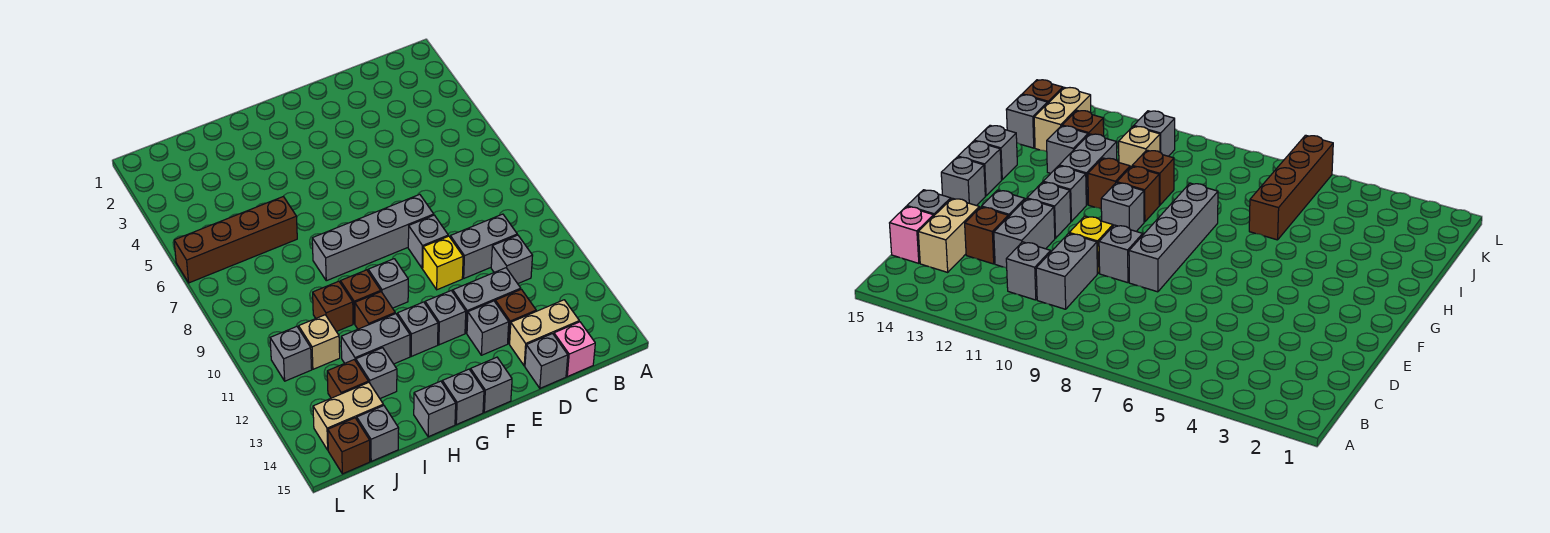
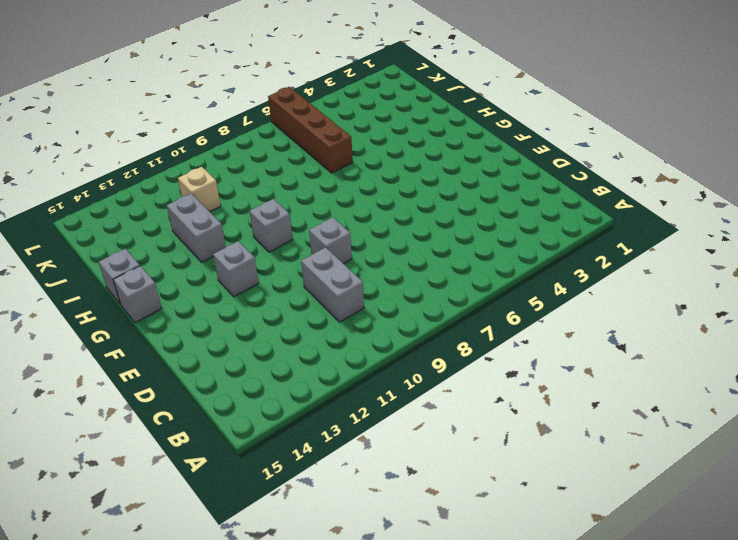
none -> grey 1x1 brick [491,235,533,284]
none -> tan 1x2 brick [510,300,579,366]
none -> pink 1x1 brick [554,322,595,377]

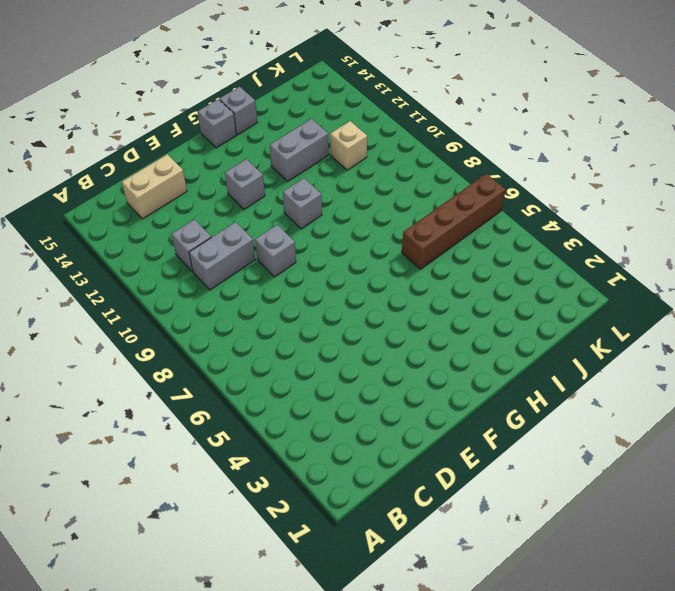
none -> pink 1x1 brick [554,322,595,377]
none -> grey 1x2 brick [453,268,521,333]
none -> brown 1x1 brick [495,289,536,344]

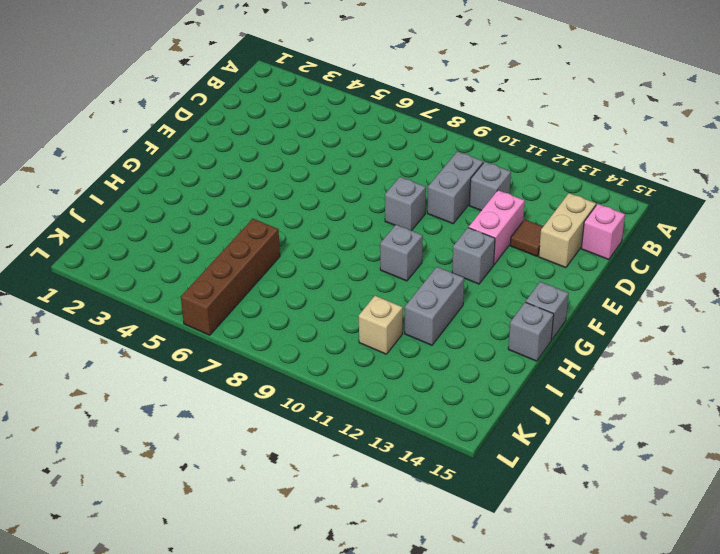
pink 1x2 brick [469,190,525,264] -> grey 1x2 brick [453,268,521,333]
brown 1x1 tile [510,220,543,256] -> brown 1x1 brick [495,289,536,344]
none -> grey 1x1 brick [525,334,568,388]
none -> grey 1x4 brick [312,194,434,281]
none -> yellow 1x1 brick [423,236,463,290]

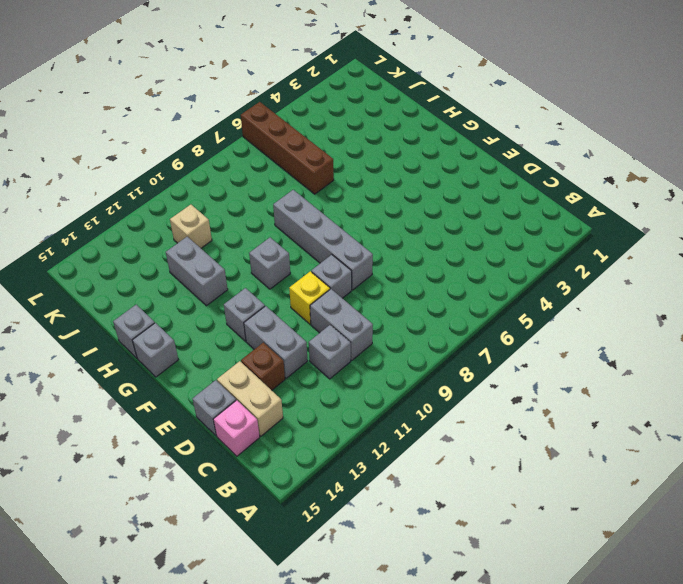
none -> grey 1x1 brick [467,301,509,355]
none -> grey 1x1 brick [471,357,512,412]
none -> grey 1x1 brick [397,302,438,356]

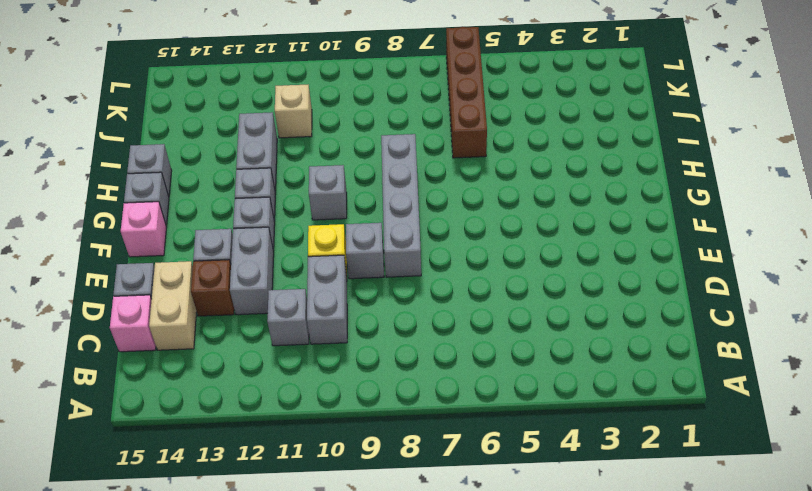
pink 1x1 brick [121,202,167,257] -> grey 1x1 brick [471,357,512,412]
none -> brown 1x1 brick [340,270,381,324]
none -> brown 1x1 brick [355,292,395,329]
none -> brown 1x1 brick [313,281,353,332]

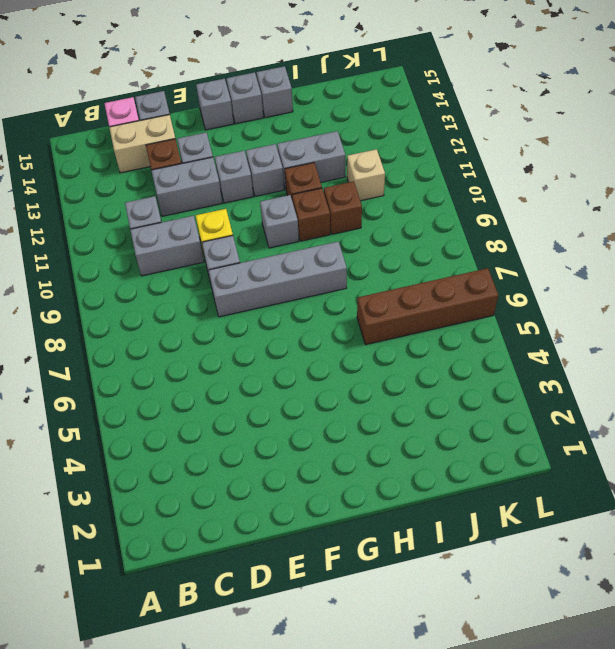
none -> grey 1x1 brick [356,348,397,398]
none -> brown 1x1 brick [327,360,368,398]
none -> tan 1x2 brick [313,382,383,450]

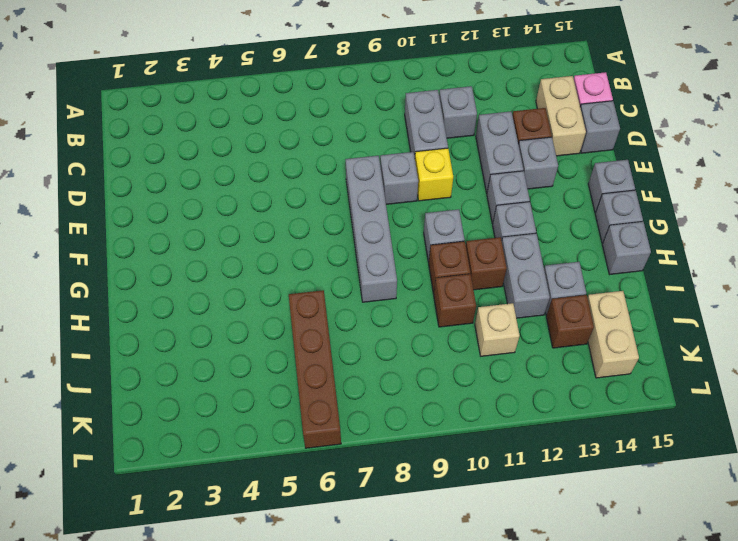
none -> grey 1x1 brick [357,405,399,461]
none -> grey 1x1 brick [270,326,312,381]
none -> brown 1x1 brick [328,418,370,474]

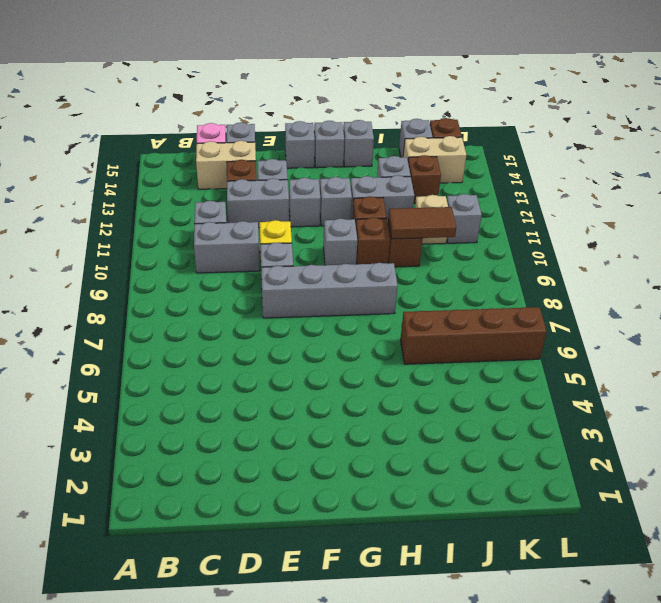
brown 1x2 tile [388,207,456,239] -> none

